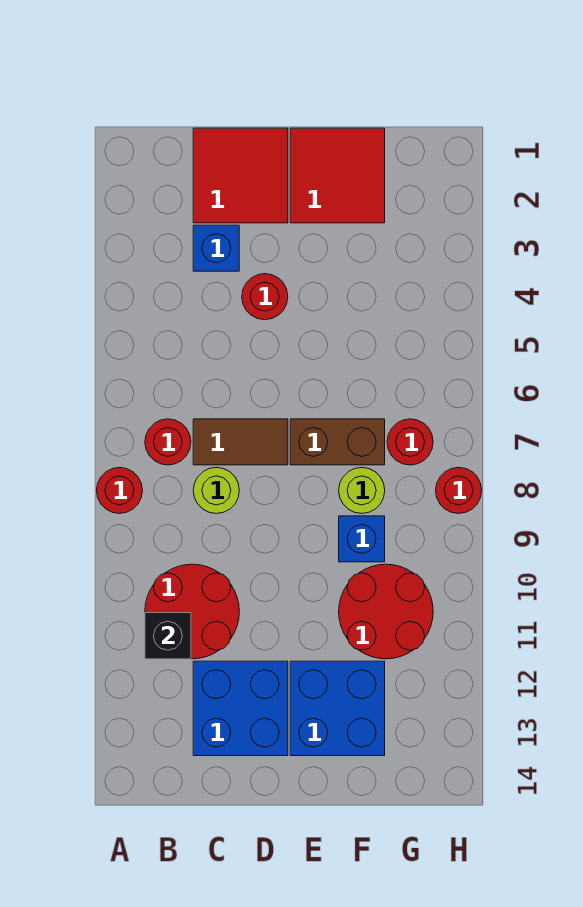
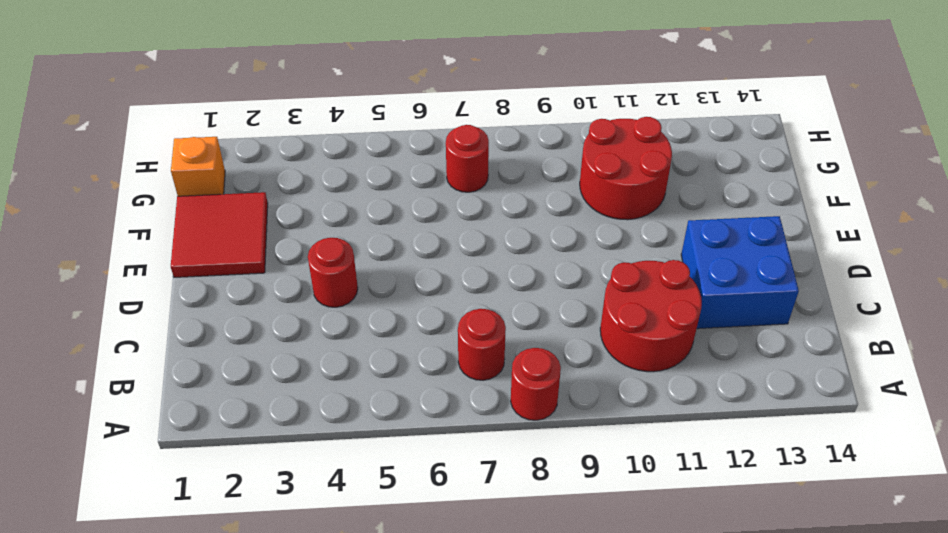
orange 1x1 brick [171,137,225,196] -> none
none -> red 2x2 tile [193,128,288,223]
none -> blue 1x1 brick [193,225,239,271]
none -> brown 1x2 tile [193,419,288,465]

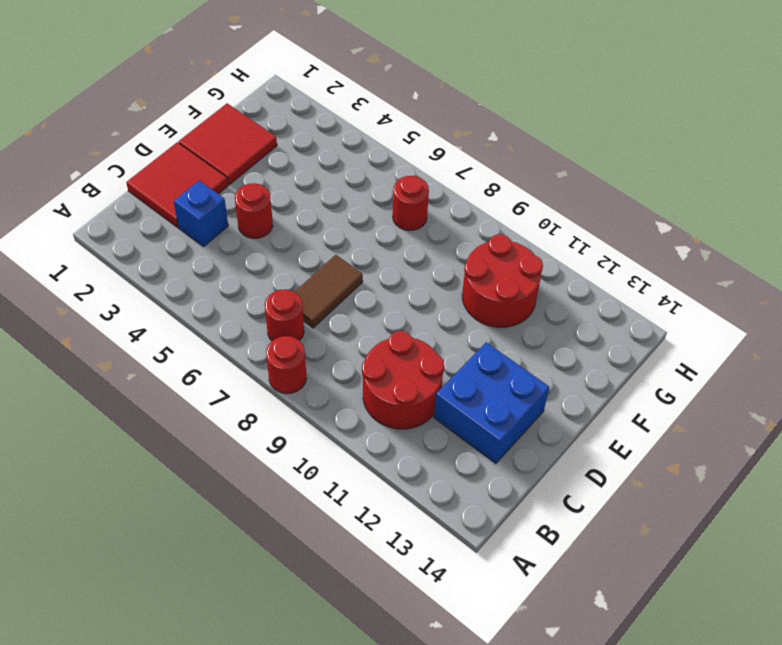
none -> lime 1x1 round brick [193,467,239,514]
none -> brown 1x2 brick [290,419,385,465]
none -> blue 2x2 brick [290,661,385,756]

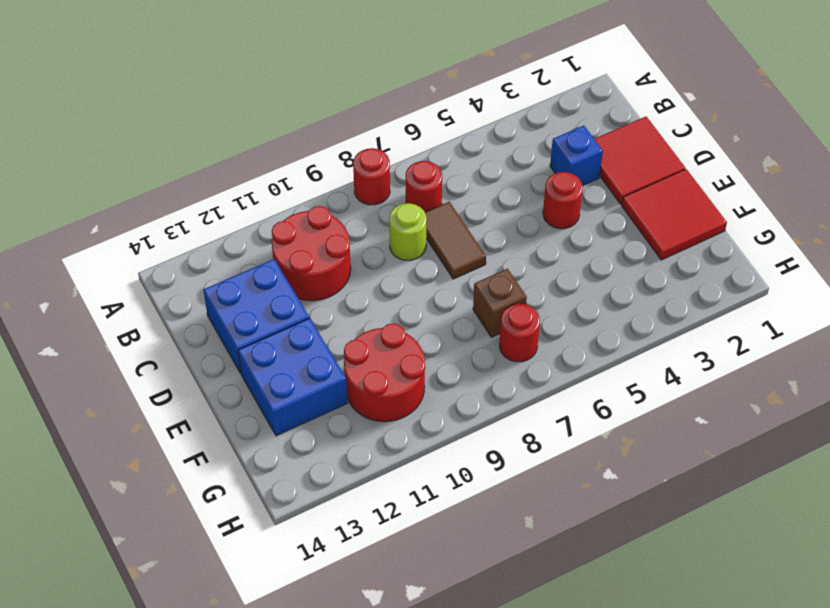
brown 1x1 brick [473,269,527,337] -> brown 1x2 brick [290,419,385,465]
none -> lime 1x1 round brick [339,467,385,514]
none -> blue 1x1 brick [339,516,385,562]
none -> red 1x1 round brick [436,467,482,514]

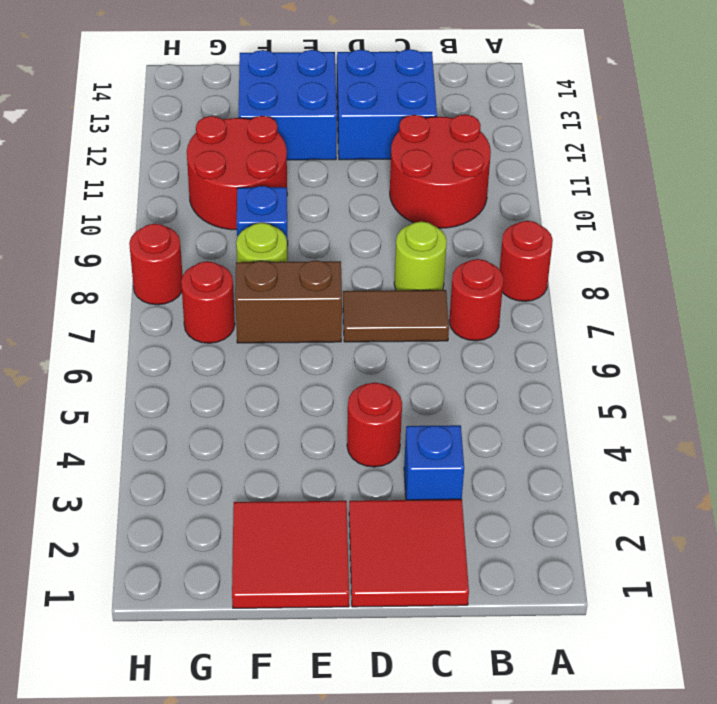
none -> black 1x1 brick [145,613,191,659]

